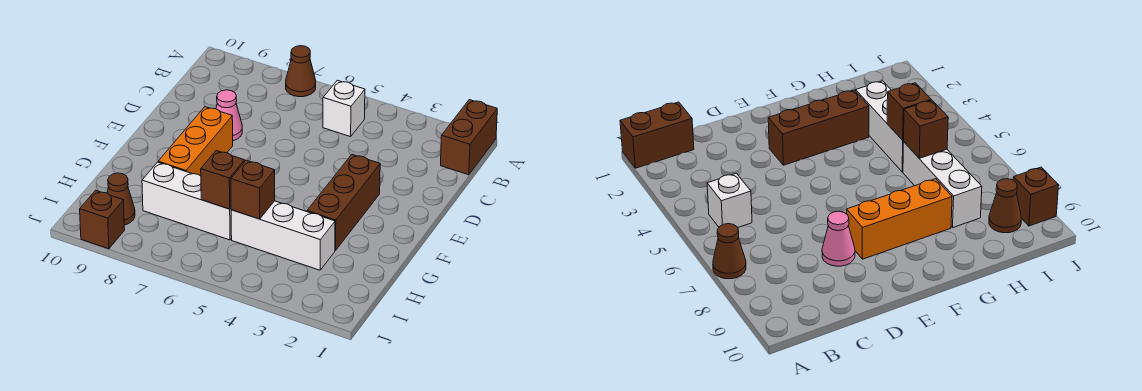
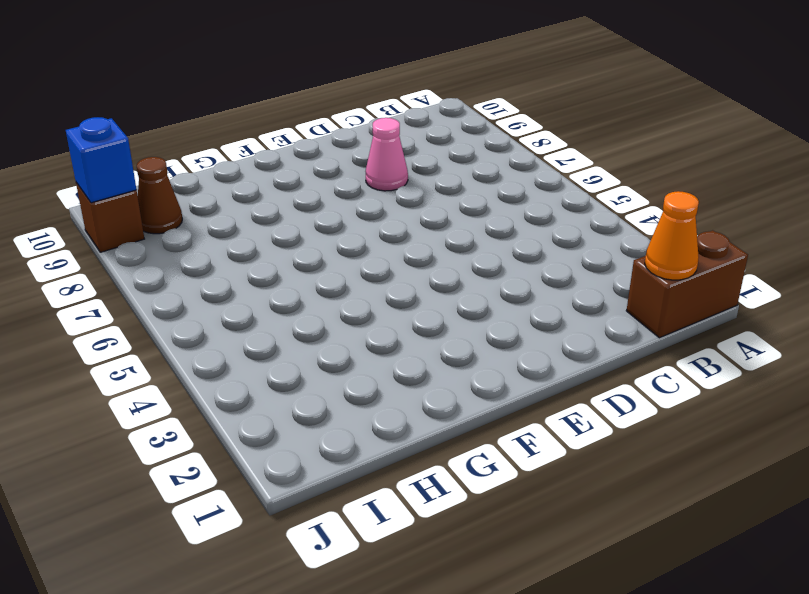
orange 1x1 cone [645,191,699,280] -> none
blue 1x1 brick [66,117,136,203] -> none
none -> brown 1x1 cone [286,46,316,97]
none -> white 1x1 brick [323,80,365,137]
none -> brown 1x3 brick [307,154,380,251]

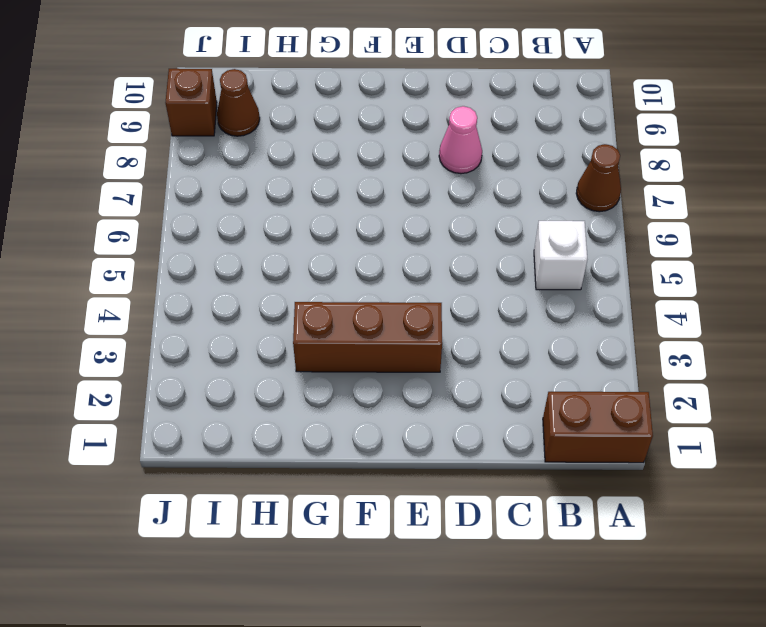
none -> orange 1x3 brick [158,107,233,176]
none -> white 1x3 brick [231,201,335,270]
none -> white 1x3 brick [142,162,232,240]

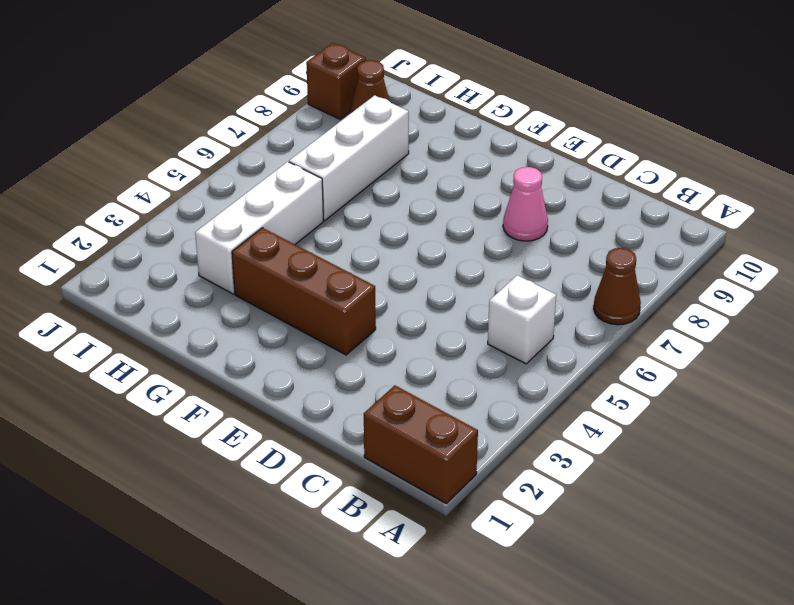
none -> orange 1x3 brick [158,107,233,176]
none -> brown 1x1 brick [231,160,275,219]
none -> brown 1x1 brick [201,151,245,209]

